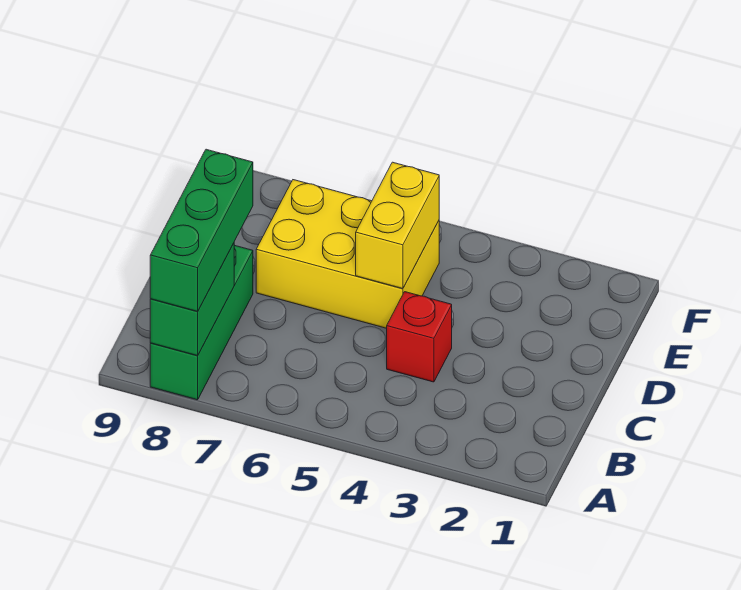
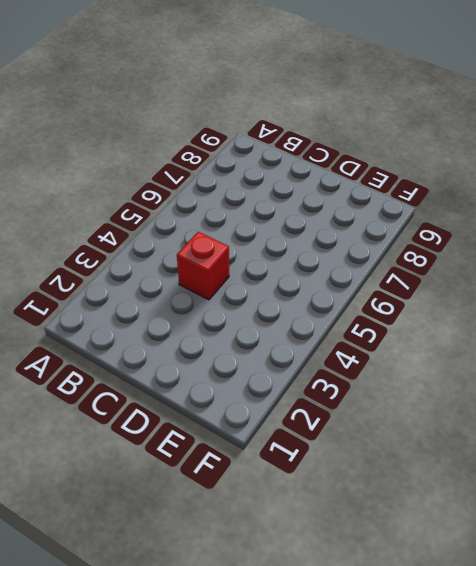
none -> green 1x3 brick [150,245,253,400]
none -> yellow 2x3 brick [256,180,439,328]

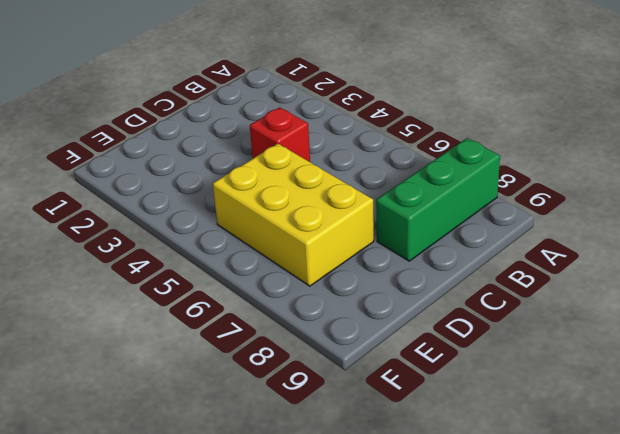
none -> green 1x2 brick [150,243,234,356]
none -> yellow 1x2 brick [356,162,439,289]

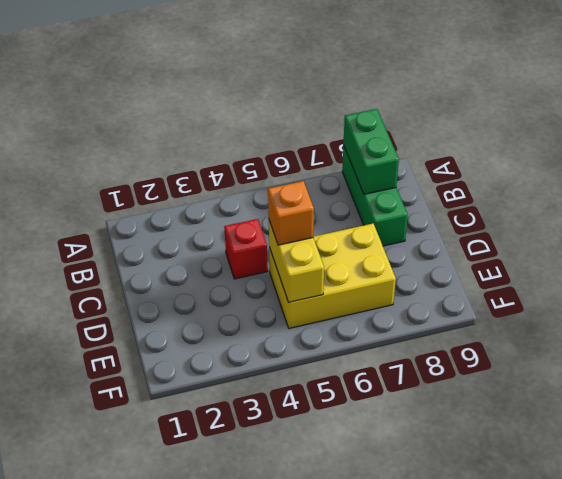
orange 1x1 brick [268,181,314,245] -> none
none -> green 1x3 brick [150,149,253,311]

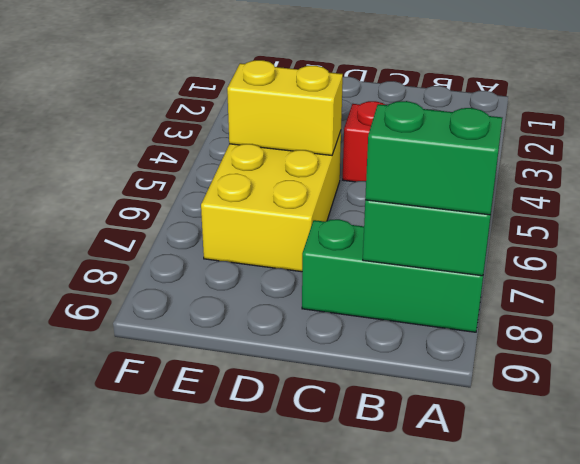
green 1x2 brick [365,101,502,215] -> green 1x3 brick [150,149,253,311]

